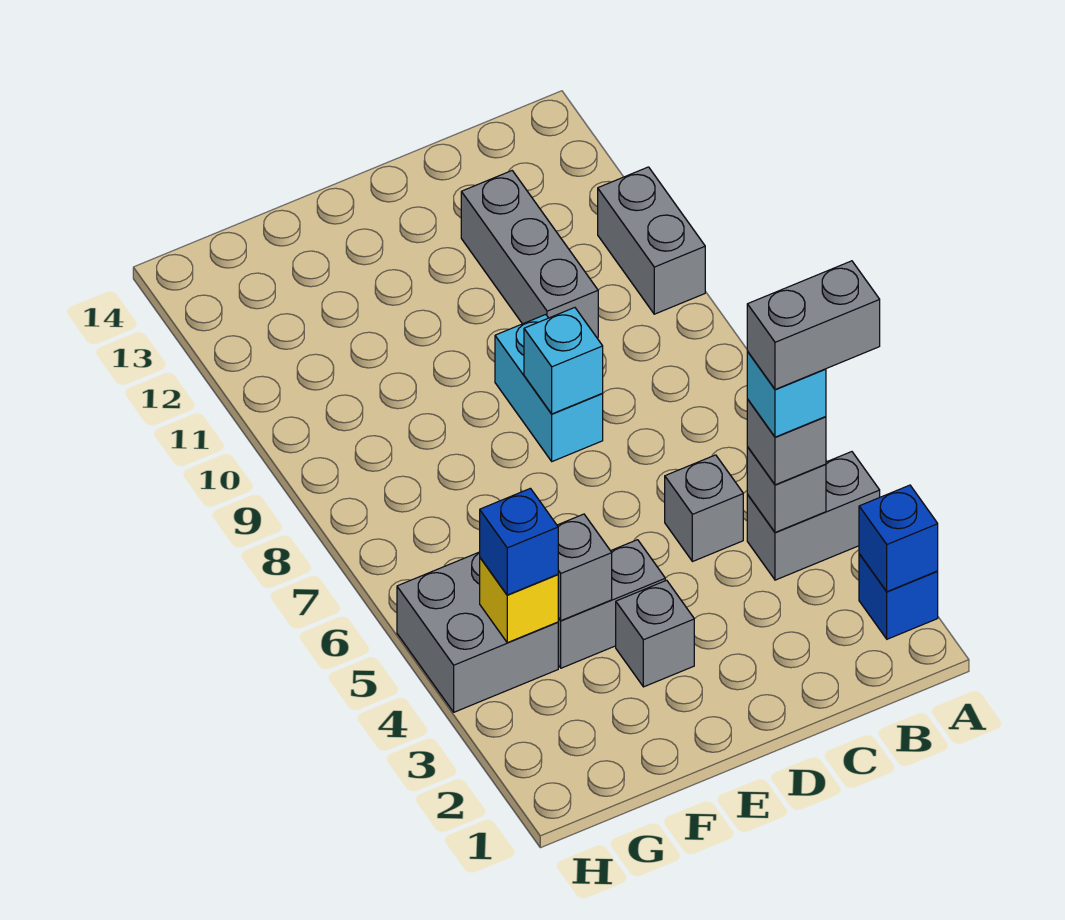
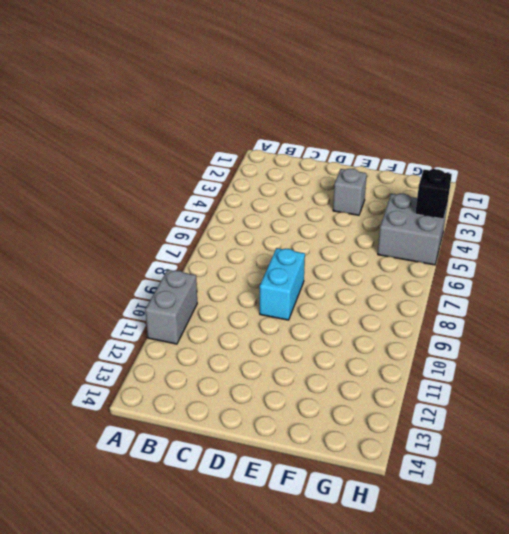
black 1x1 brick [415,169,452,219] -> none
none -> blue 1x1 brick [859,554,938,639]
none -> grey 1x2 brick [747,452,880,580]
none -> grey 1x1 brick [665,455,743,562]

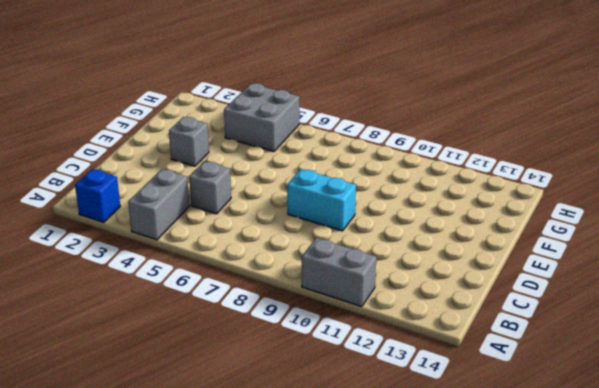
none -> grey 1x3 brick [461,171,598,338]
none -> grey 1x2 brick [558,540,665,668]
none -> blue 1x1 brick [859,485,938,592]

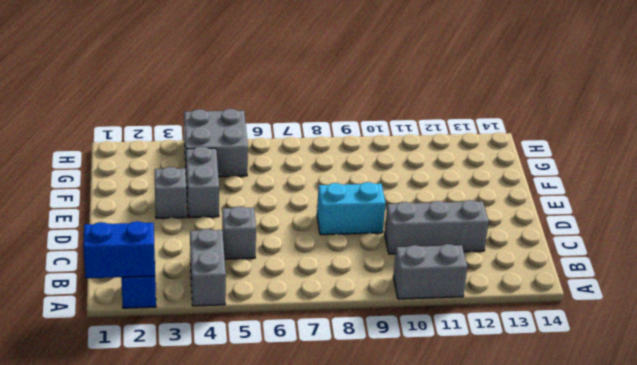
blue 1x2 brick [83,221,155,278] -> blue 1x1 brick [859,485,938,592]
none -> grey 1x1 brick [747,447,826,532]
none -> cyan 1x1 brick [524,308,603,414]
none -> grey 1x1 brick [557,514,612,621]

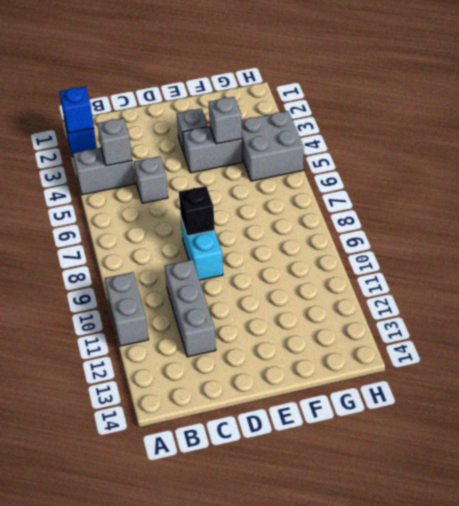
black 1x1 brick [179,186,215,236] -> cyan 1x1 brick [524,308,603,414]
none -> yellow 1x1 brick [480,558,558,643]
none -> grey 1x1 brick [747,399,826,485]
none -> blue 1x1 brick [480,488,558,595]

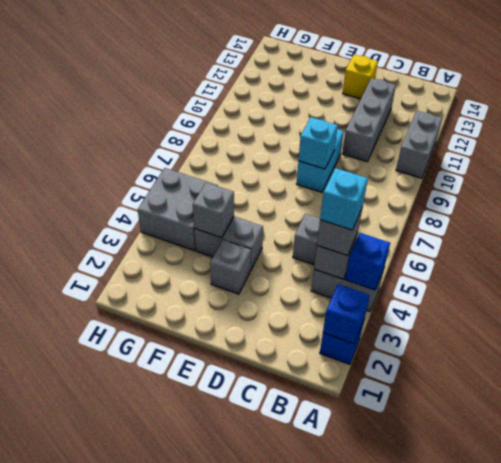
blue 1x1 brick [345,233,390,290] -> blue 1x1 brick moved to [480,488,558,595]
yellow 1x1 brick [343,55,378,99] -> yellow 1x1 brick moved to [480,558,558,643]
none -> grey 1x2 brick [747,261,880,389]

